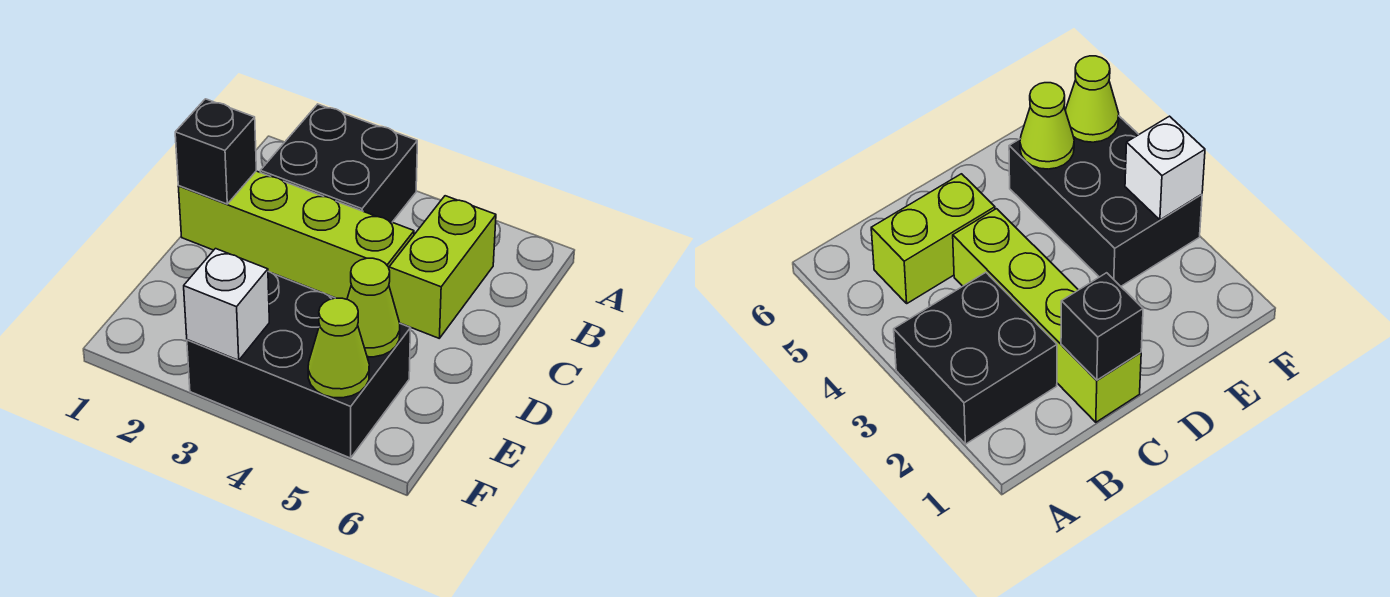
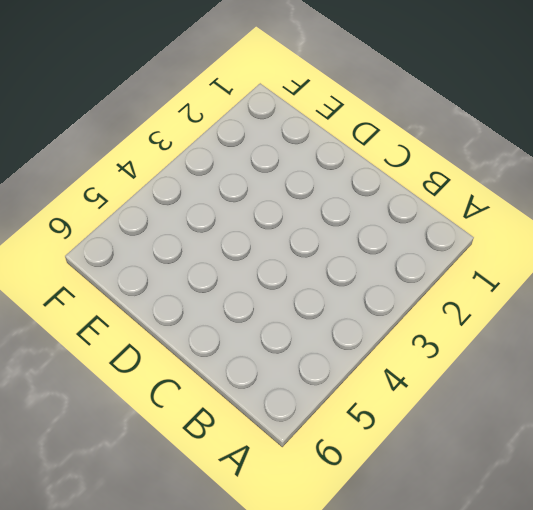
none -> black 2x2 brick [260,104,417,222]
none -> lime 1x2 brick [389,196,496,338]

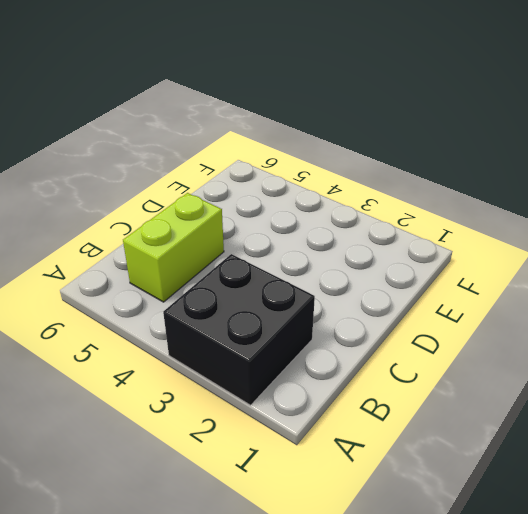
none -> lime 1x4 brick [178,171,414,299]
none -> black 2x3 brick [187,272,411,458]

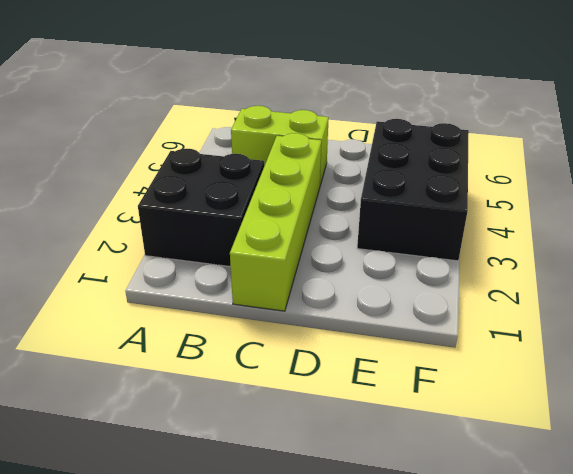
none -> black 1x1 brick [175,99,256,204]
none -> lime 1x1 cone [347,258,400,357]

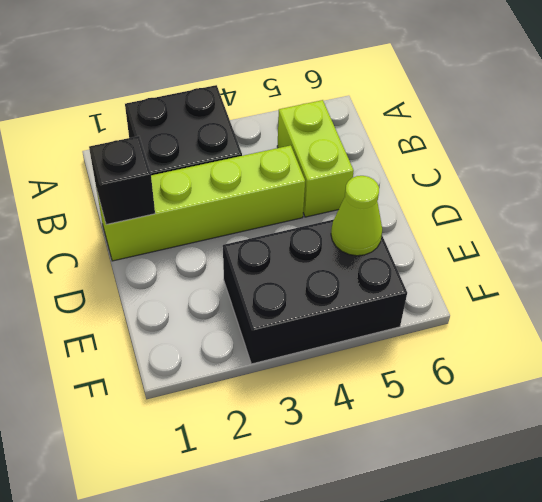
none -> white 1x1 brick [184,249,269,360]
none -> lime 1x1 cone [308,298,369,398]

